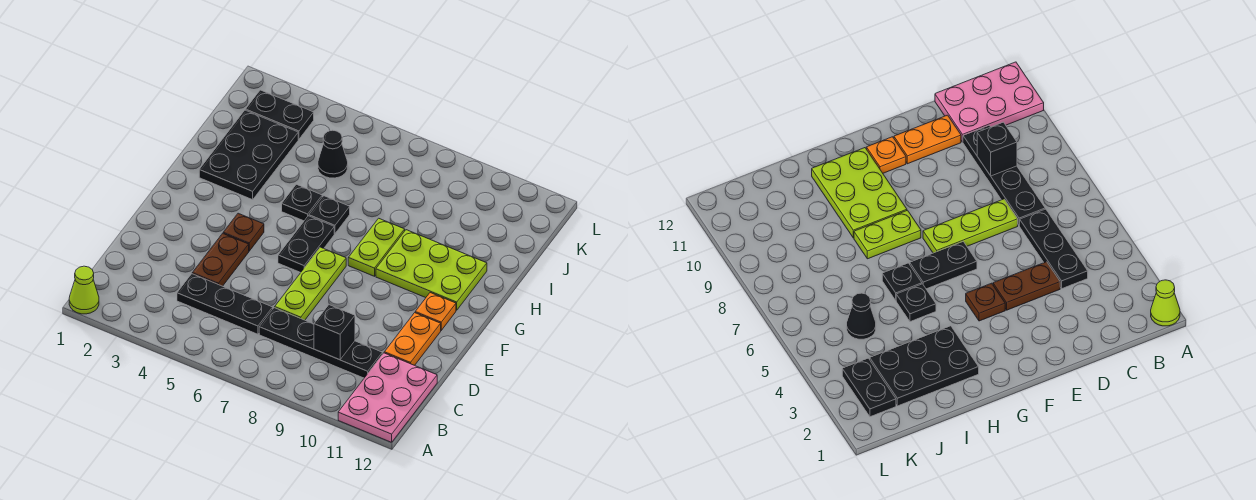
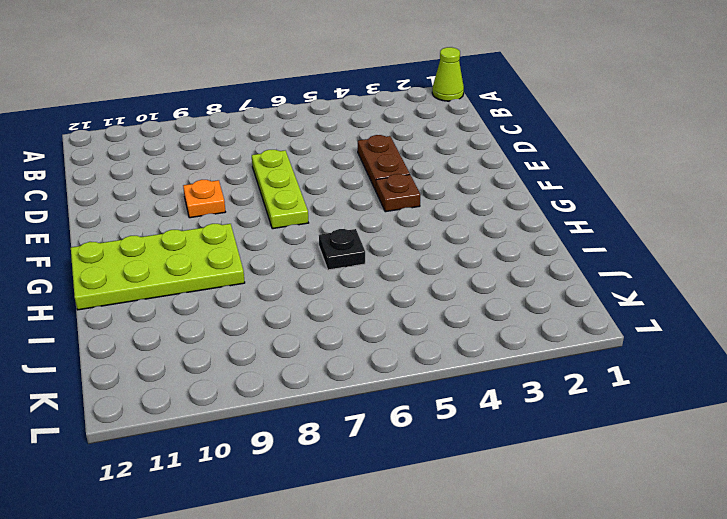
orange 1x1 plate [183,180,225,218] -> orange 1x1 plate moved to [415,293,456,330]
lime 2x4 plate [71,224,245,310] -> lime 2x3 plate [376,230,487,310]
none -> pink 2x3 plate [338,353,437,442]
none -> black 1x3 plate [177,274,273,334]
none -> black 1x4 plate [259,308,382,378]

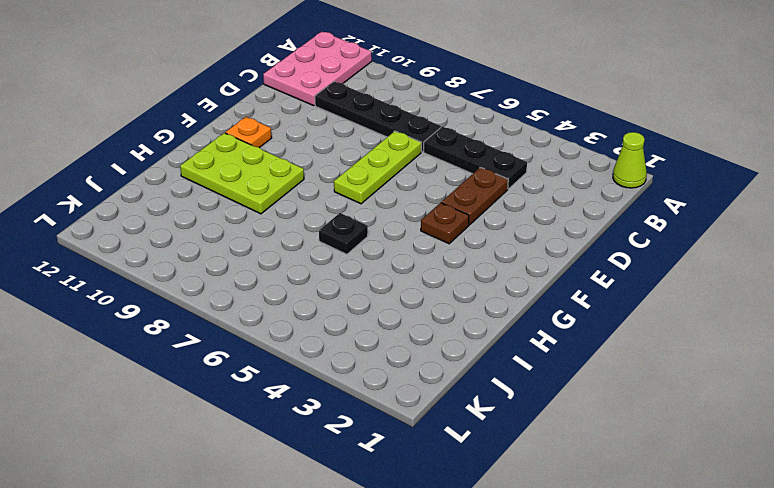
none -> orange 1x2 plate [384,313,441,365]
none -> black 1x2 plate [278,216,334,273]
none -> lime 1x2 plate [348,218,405,276]

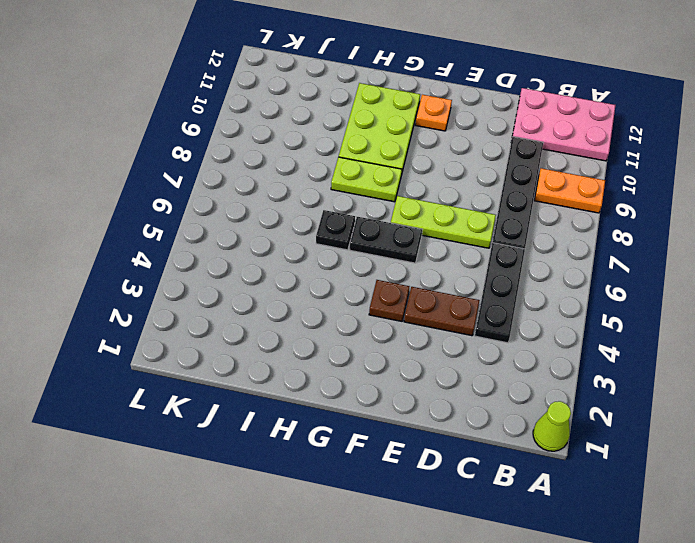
orange 1x2 plate [534,168,605,213] -> orange 1x2 plate moved to [384,313,441,365]
none -> black 2x3 plate [199,110,298,200]
none -> black 1x1 plate [282,184,322,221]
none -> black 1x1 cone [318,130,348,178]

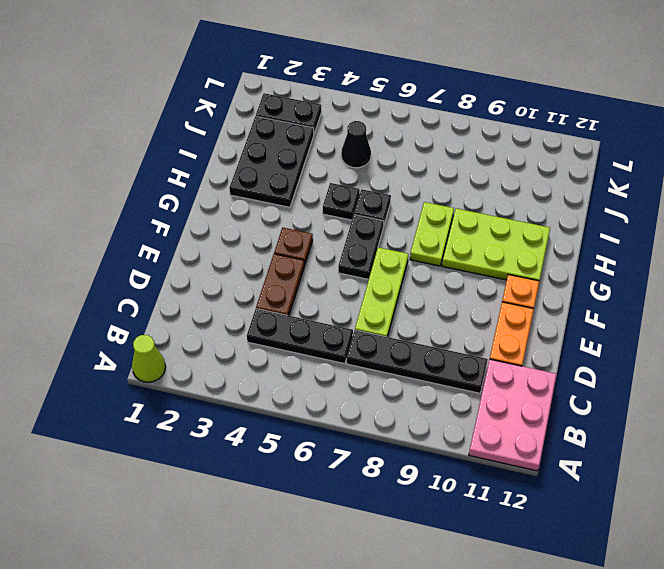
none -> black 1x1 brick [314,305,355,360]

